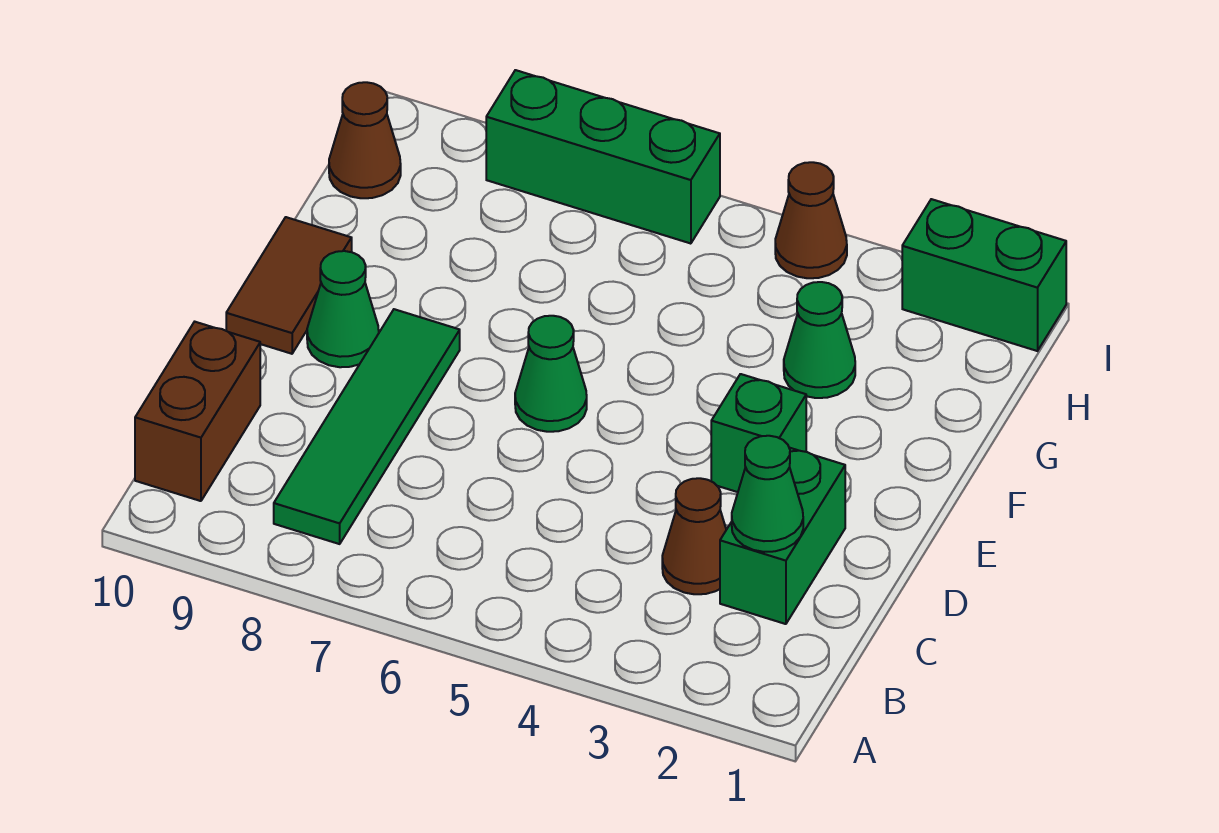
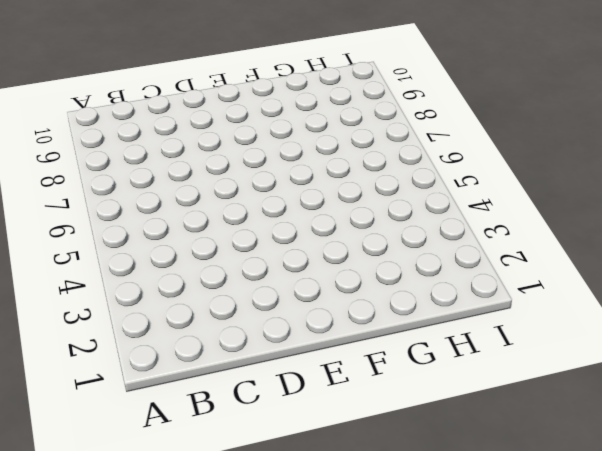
none -> green 1x4 tile [274,309,460,544]
none -> brown 1x2 brick [135,322,260,501]
none -> green 1x2 brick [720,448,845,624]

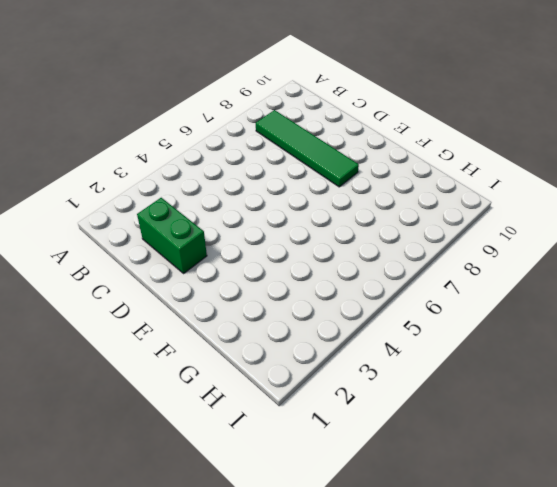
none -> brown 1x2 brick [135,322,260,501]
none -> brown 1x1 cone [662,478,726,594]
none -> green 1x1 brick [711,374,806,492]

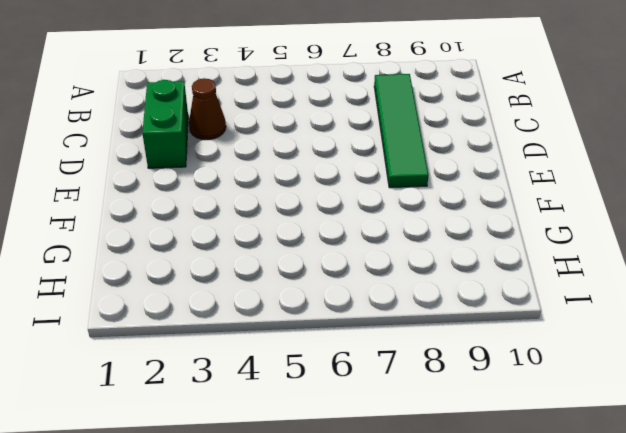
none -> brown 1x2 brick [135,322,260,501]
none -> green 1x1 brick [711,374,806,492]
none -> green 1x1 cone [515,316,587,432]

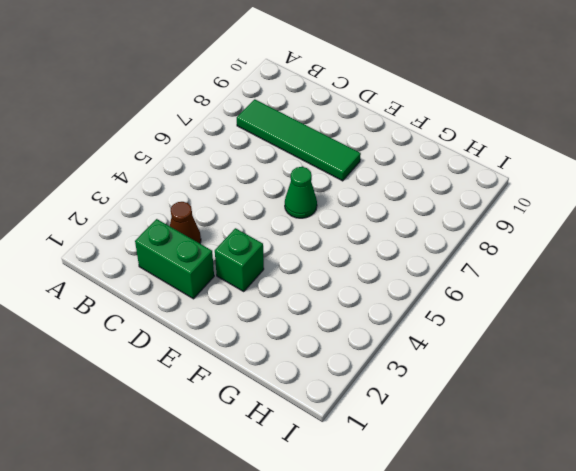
none -> brown 1x2 brick [135,322,260,501]
none -> green 1x1 cone [307,251,379,367]
none -> brown 1x2 tile [226,217,352,354]

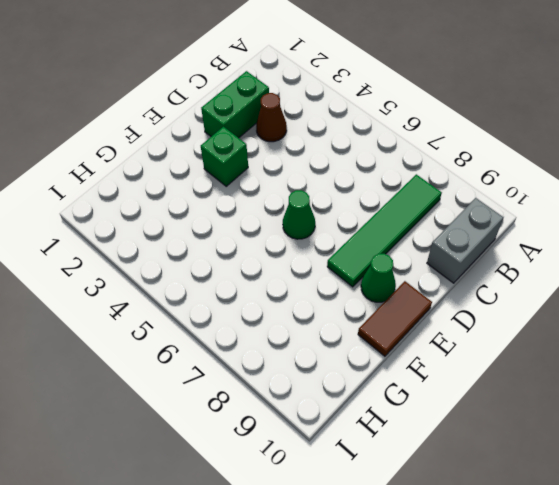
grey 1x2 brick [427,198,504,283] -> brown 1x2 brick [135,322,260,501]
none -> green 1x1 cone [784,282,855,398]
none -> brown 1x1 cone [329,82,401,198]
none -> green 1x2 brick [902,199,1066,351]

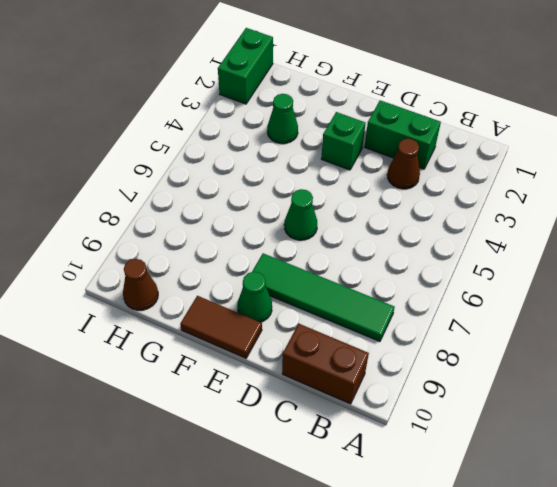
none -> brown 1x1 cone [775,162,847,278]
none -> green 1x3 brick [486,70,720,244]
none -> green 1x1 cone [732,436,803,552]

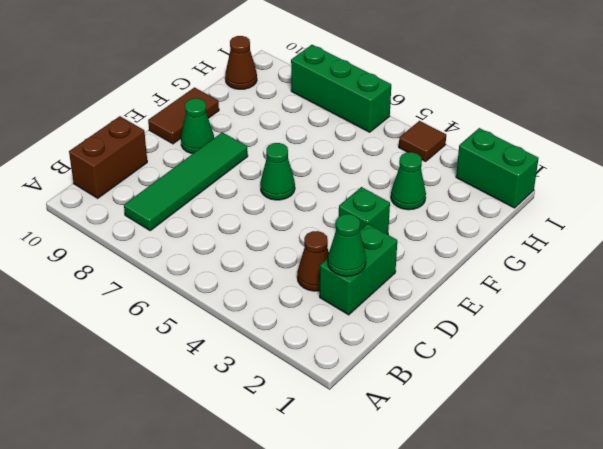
brown 1x1 tile [399,121,446,161] -> brown 1x1 cone [775,162,847,278]

